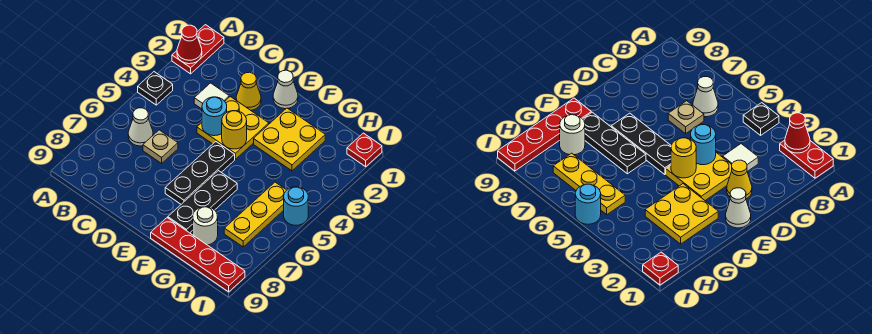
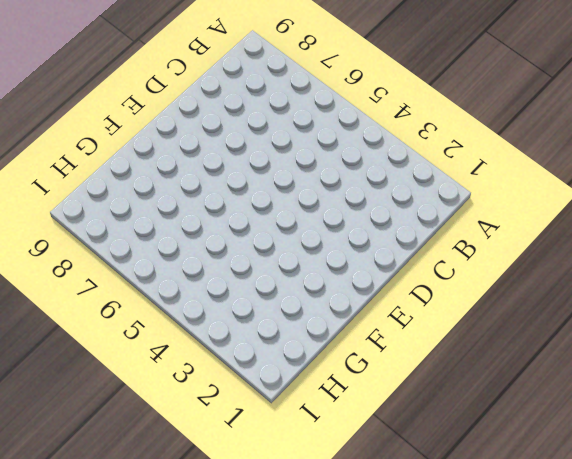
none -> red 1x2 plate [172,25,224,74]
none -> black 1x1 plate [138,72,173,105]
none -> white 1x1 cone [128,108,153,146]

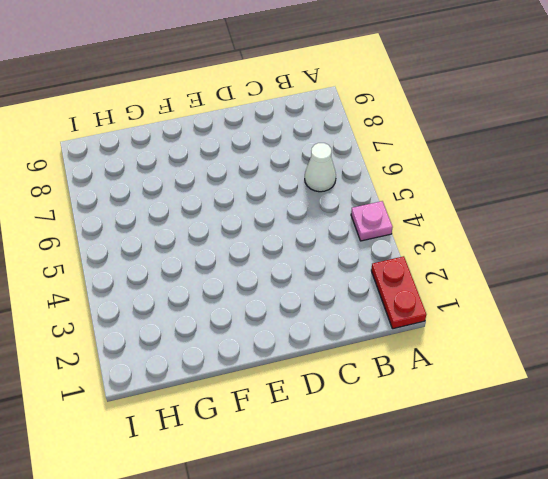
pink 1x1 plate [351,201,393,241] -> black 1x1 plate [138,72,173,105]
none -> white 1x1 tile [194,83,229,109]
none -> tan 1x1 plate [143,130,178,163]
none -> yellow 1x1 cone [236,72,261,110]

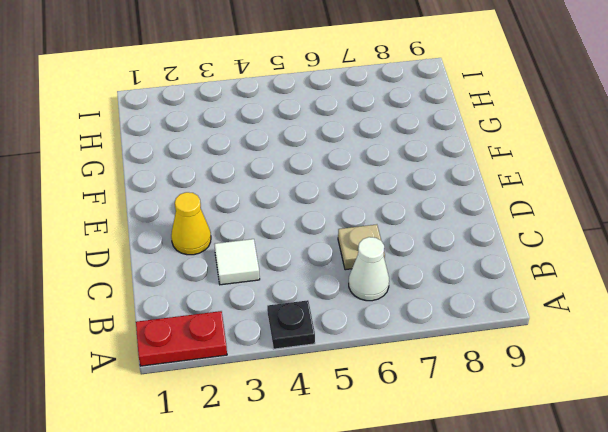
none -> yellow 2x2 plate [197,97,269,159]
none -> white 1x1 cone [273,70,298,109]
none -> black 1x3 plate [165,142,235,204]

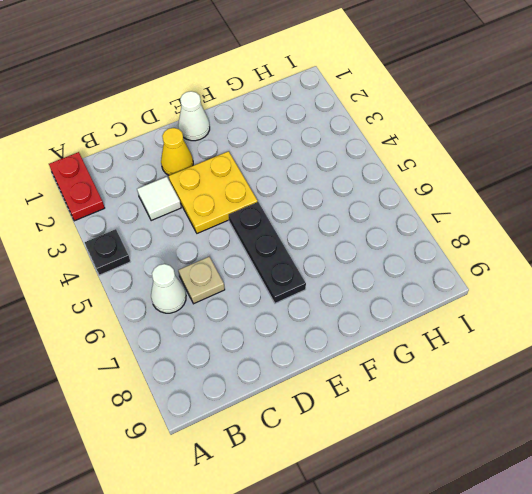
none -> yellow 2x2 plate [254,108,325,171]
none -> black 1x3 plate [168,171,237,233]
none -> red 1x4 plate [151,218,245,292]

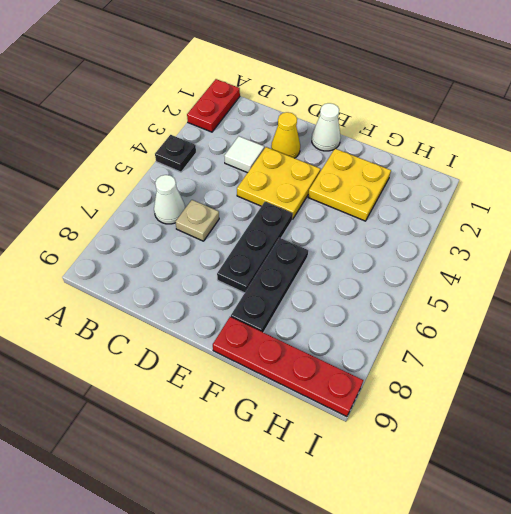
none -> white 1x1 round brick [193,207,218,245]
none -> yellow 1x3 plate [224,182,286,247]
none -> red 1x1 plate [347,133,382,167]

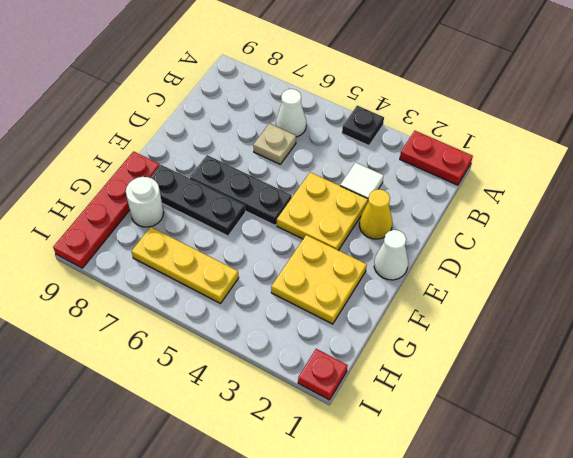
none -> cyan 1x1 round brick [284,187,308,225]
none -> red 1x1 cone [177,25,202,64]
none -> cyan 1x1 round brick [202,97,227,136]

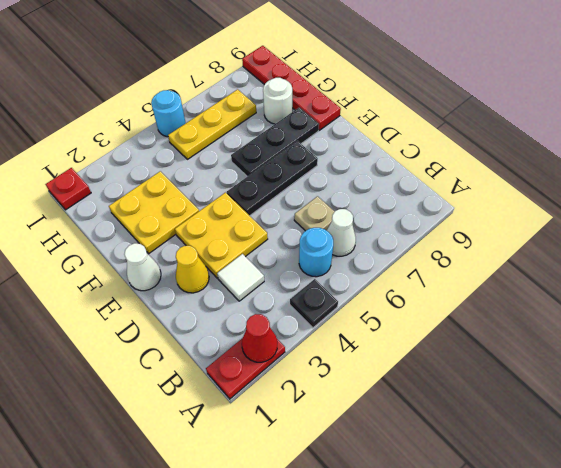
cyan 1x1 round brick [299,228,333,277] -> cyan 1x1 round brick moved to [202,97,227,136]
none -> yellow 1x1 round brick [222,111,247,149]

